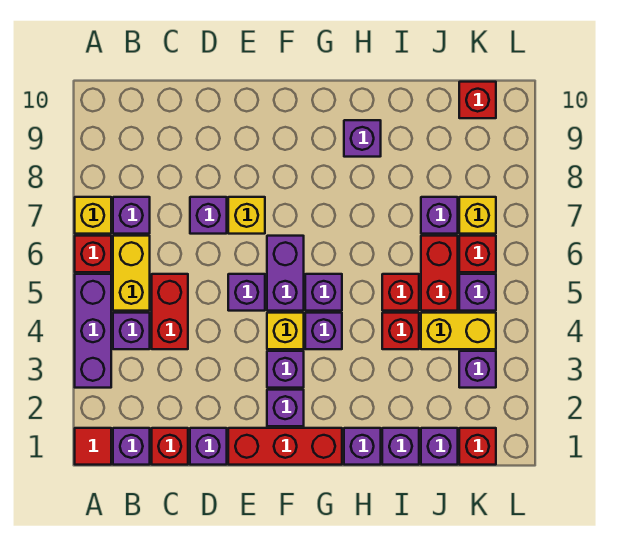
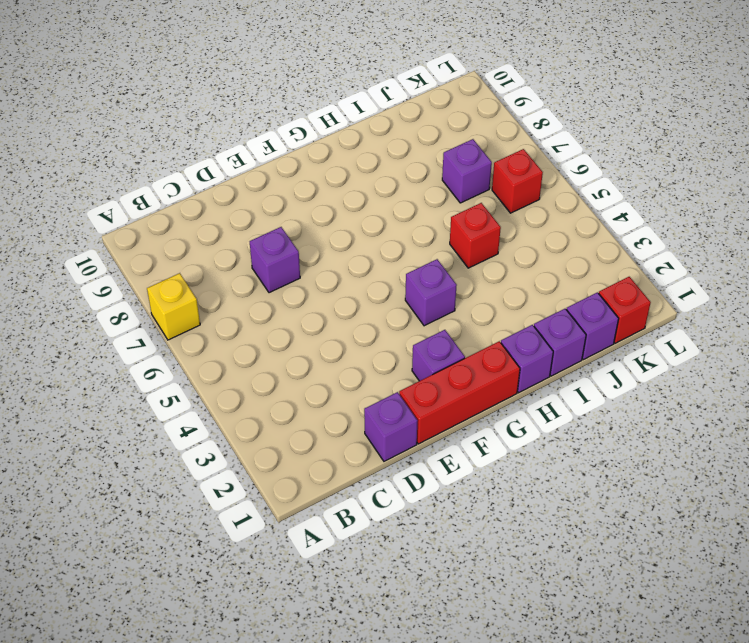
none -> red 1x1 tile [75,428,111,465]
none -> purple 1x3 brick [75,274,111,388]
none -> red 1x1 brick [75,236,111,272]
none -> purple 1x1 brick [113,428,150,465]

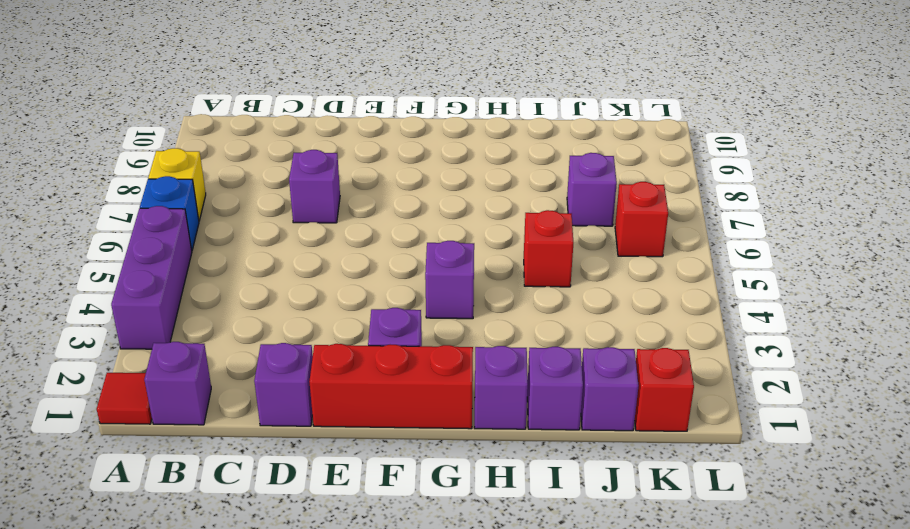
blue 1x1 brick [140,176,199,250] -> red 1x1 brick [75,236,111,272]
none -> purple 1x1 brick [113,313,150,349]
none -> yellow 1x2 brick [113,236,150,311]
none -> purple 1x1 brick [113,197,150,234]
none -> red 1x1 brick [152,428,188,465]

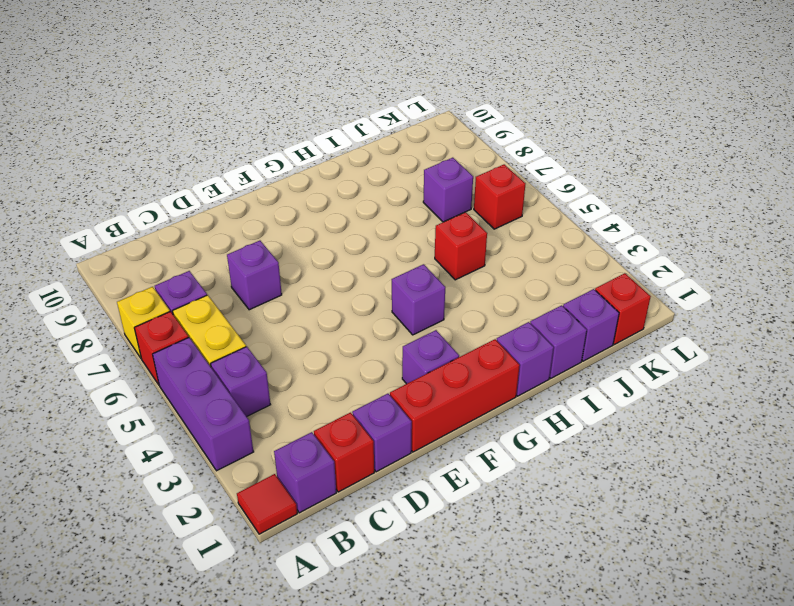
none -> red 1x2 brick [152,274,188,349]
none -> purple 1x1 brick [228,274,265,311]
none -> yellow 1x1 brick [228,197,265,234]
none -> purple 1x1 brick [267,351,304,388]

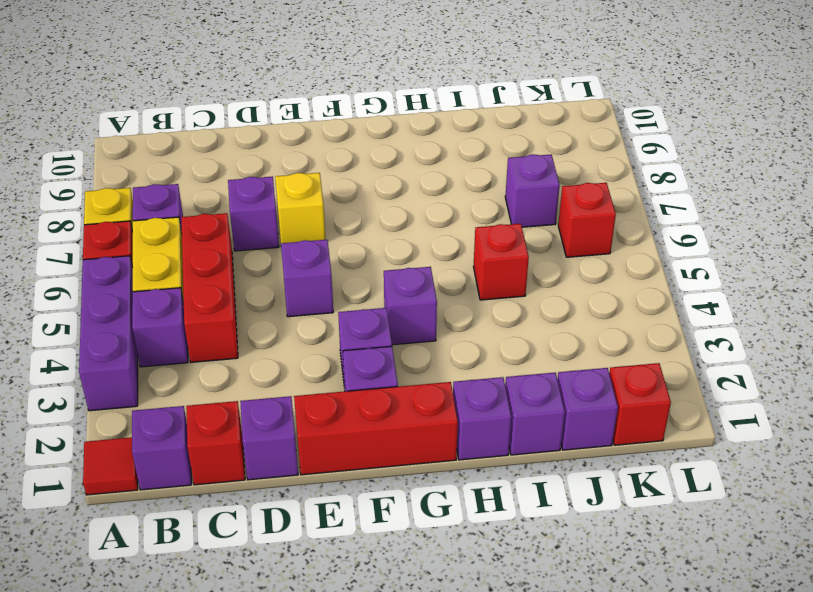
red 1x3 brick [181,213,238,362] -> red 1x2 brick [152,274,188,349]
none -> yellow 1x1 brick [267,313,304,349]
none -> purple 1x2 brick [267,236,304,311]
none -> purple 1x1 brick [305,274,342,311]
none -> purple 1x1 brick [344,120,381,157]

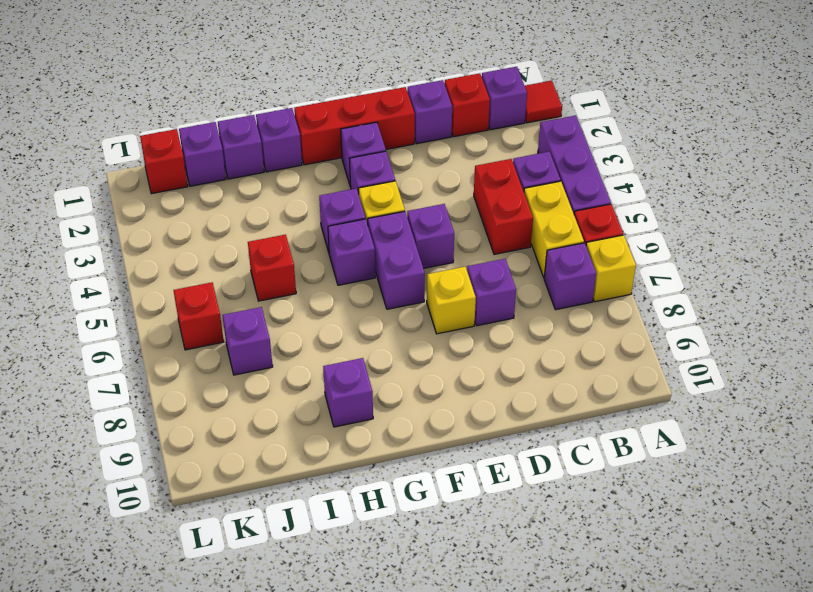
none -> red 1x1 brick [382,313,419,349]
none -> yellow 1x2 brick [421,313,496,349]
none -> red 1x2 brick [421,236,458,311]
none -> purple 1x1 brick [459,351,496,388]

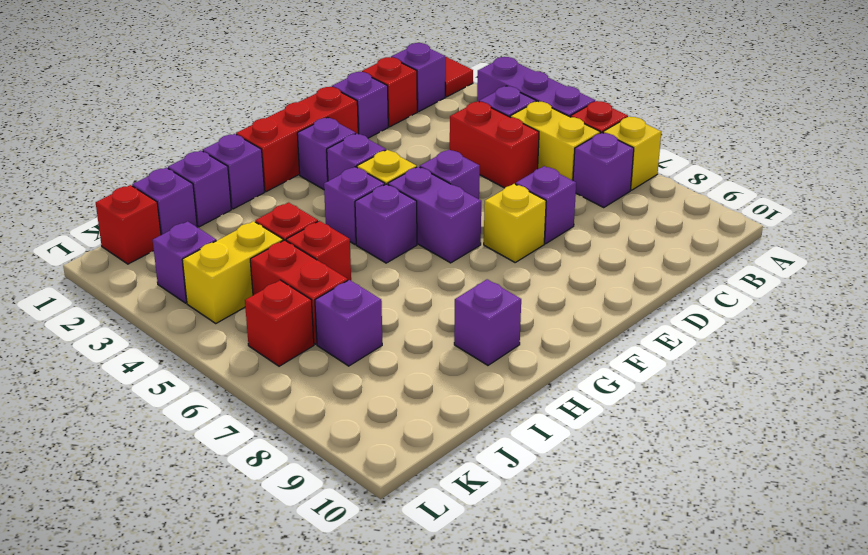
none -> purple 1x1 brick [459,274,496,311]
none -> yellow 1x1 brick [459,197,496,234]
none -> red 1x1 brick [459,82,496,118]

